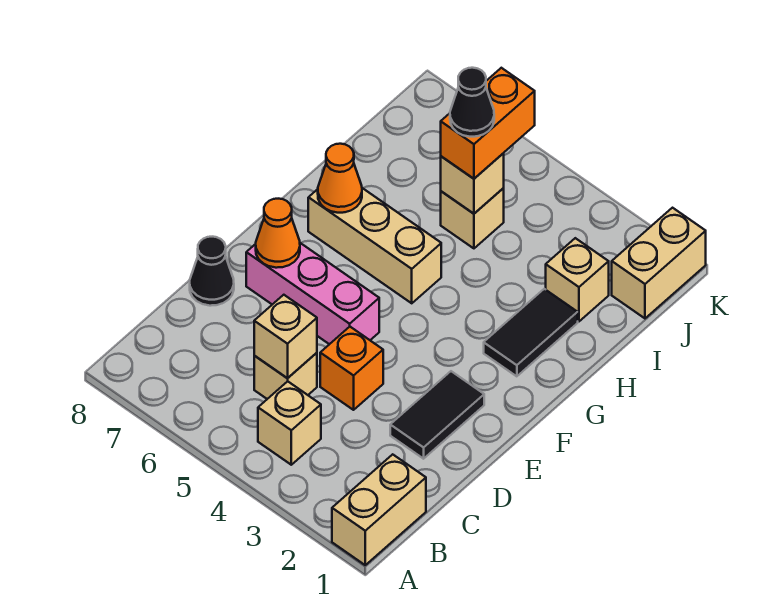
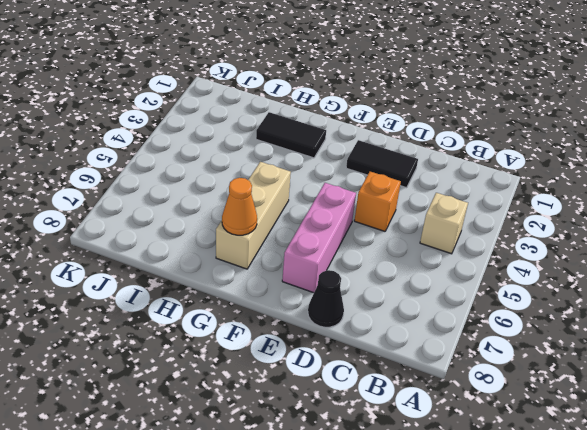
none -> tan 1x2 brick [332,454,426,565]
none -> tan 1x1 brick [254,353,317,399]
none -> tan 1x1 brick [546,238,609,321]

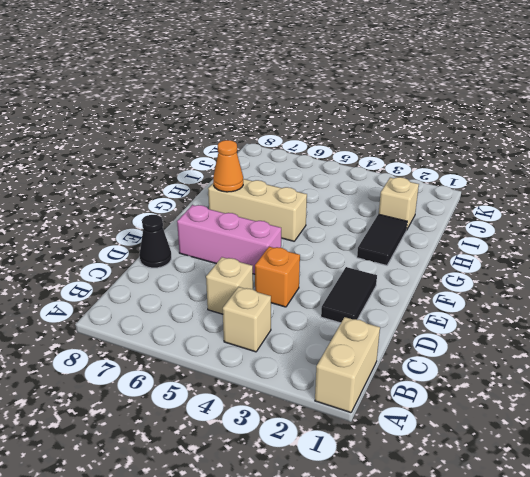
none -> tan 1x1 brick [441,188,504,248]
none -> tan 1x2 brick [612,208,706,318]
none -> tan 1x1 brick [254,295,317,378]

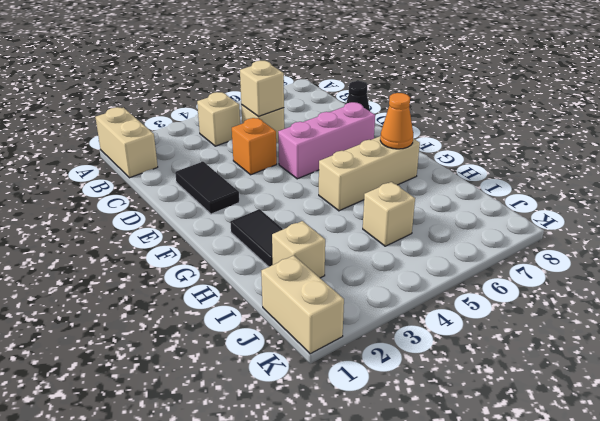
none -> orange 1x1 cone [256,199,300,268]
none -> tan 1x1 brick [441,153,504,214]
none -> orange 1x2 brick [441,68,535,179]

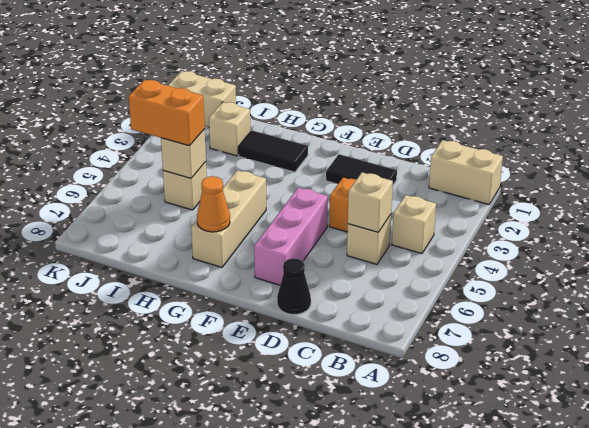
none -> orange 1x1 cone [256,199,300,268]
none -> black 1x1 cone [450,68,494,137]

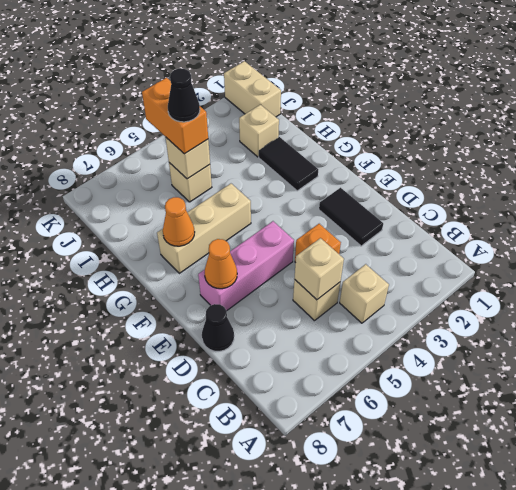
none -> tan 1x2 brick [332,454,426,565]

